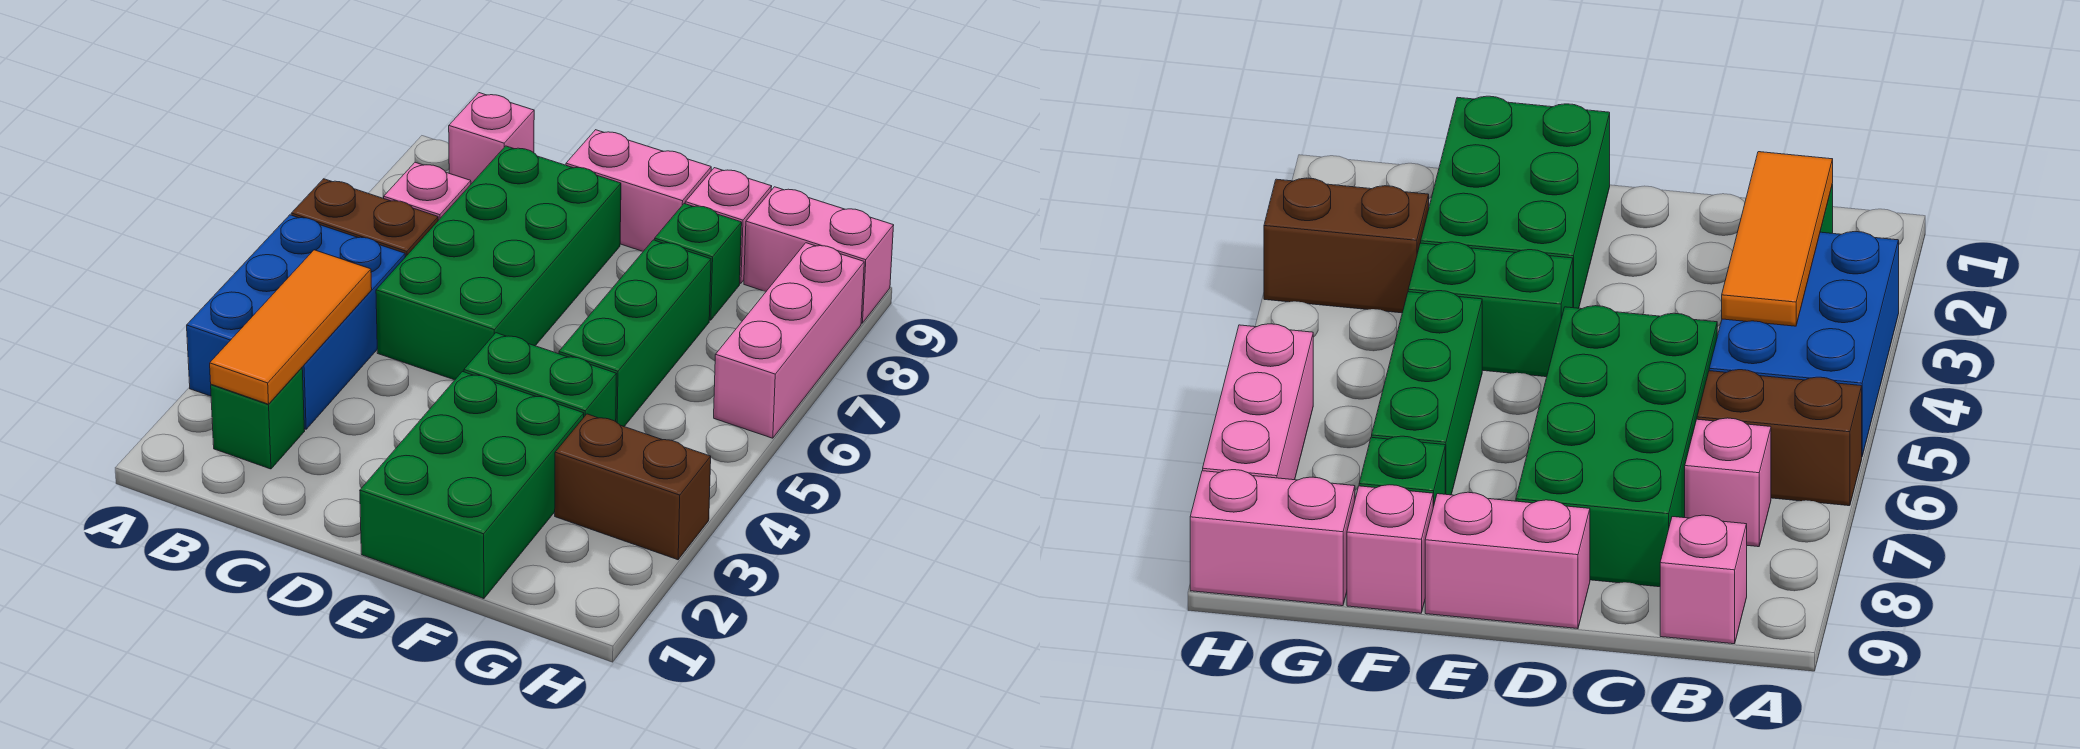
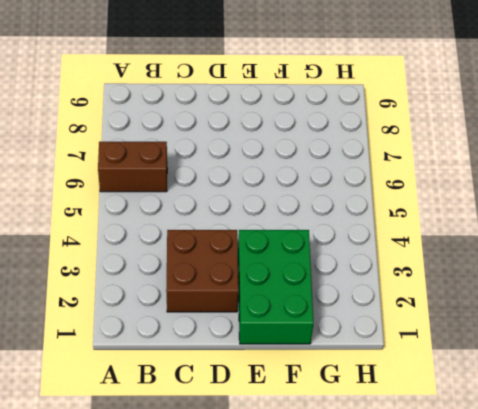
brown 2x2 brick [166,230,238,312] -> none
none -> blue 2x3 brick [187,215,405,429]
none -> green 1x1 brick [211,368,305,469]
none -> pink 1x1 brick [384,162,471,220]

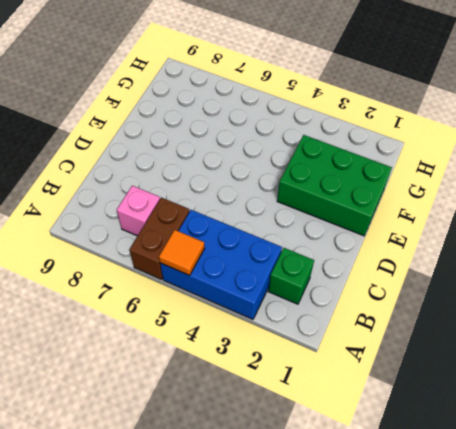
orange 1x1 tile [159,230,205,275] -> none
none -> pink 1x1 brick [449,93,534,184]
none -> green 2x4 brick [376,146,621,380]
none -> pink 1x2 brick [566,130,711,251]

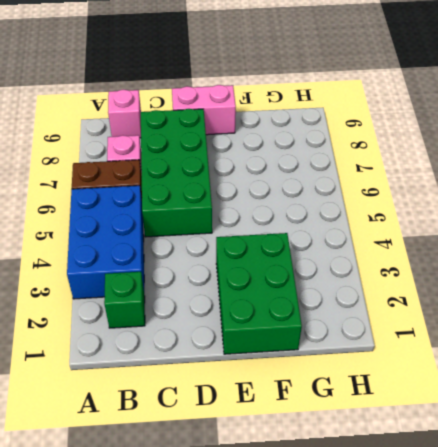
none -> green 1x2 brick [464,333,616,422]
none -> green 1x3 brick [559,240,711,426]
none -> green 1x1 brick [655,204,742,320]

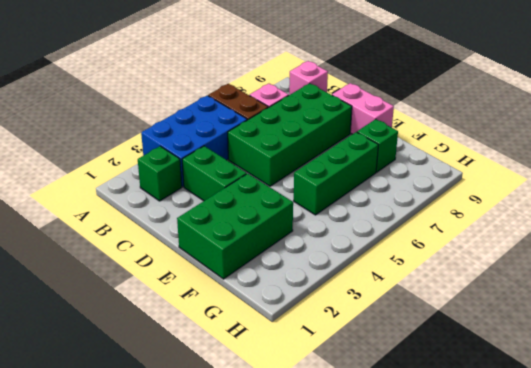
green 1x2 brick [182,146,247,201] -> green 1x2 brick moved to [464,333,616,422]
none -> pink 1x1 brick [685,168,772,283]
none -> brown 1x2 brick [555,414,711,560]
none -> pink 1x2 brick [744,187,894,323]

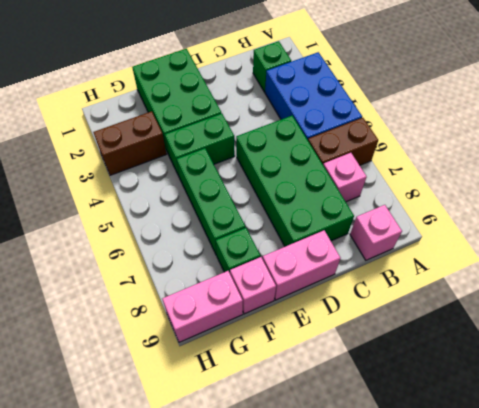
none -> pink 1x3 brick [714,243,864,438]
none -> orange 1x3 tile [210,250,372,404]

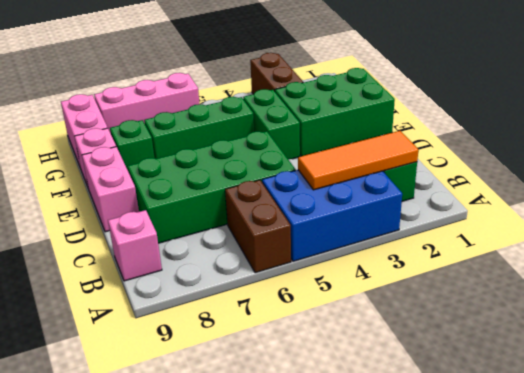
none -> pink 1x1 brick [384,162,471,220]

